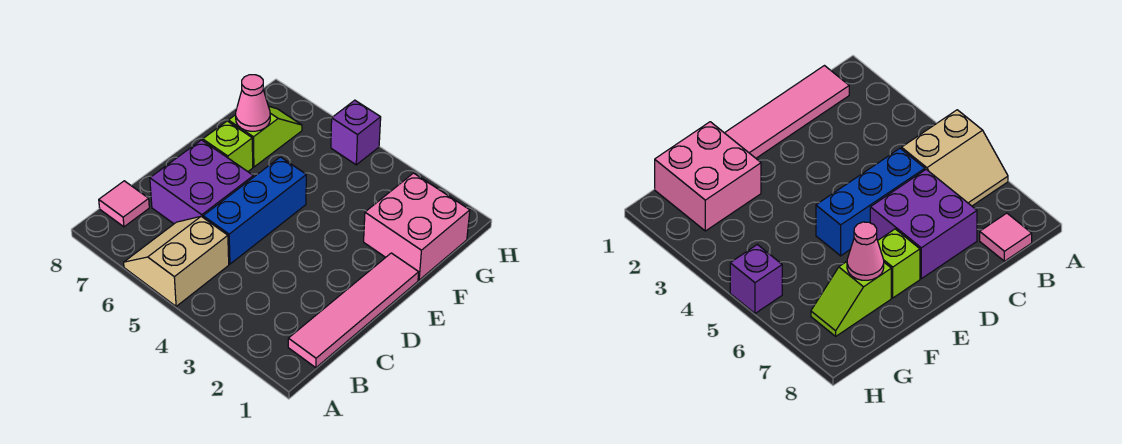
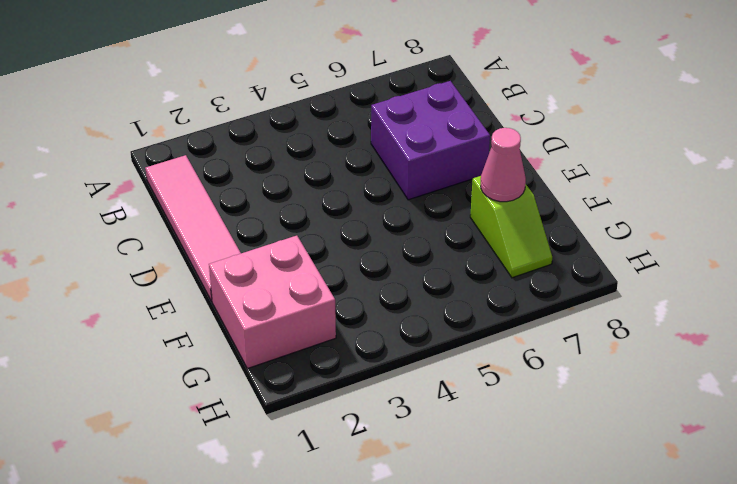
none -> tan 2x2 slope [124,216,229,306]
none -> pink 1x1 tile [99,181,149,227]

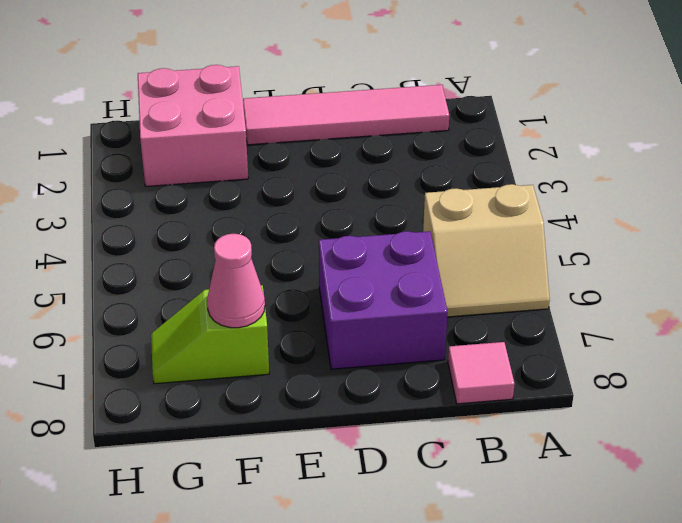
none -> blue 1x3 brick [203,157,306,264]
none -> lime 1x1 brick [203,121,253,171]

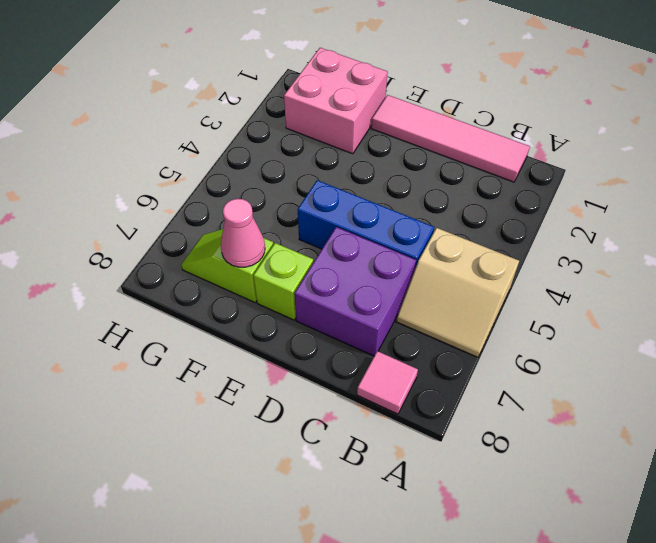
none -> purple 1x1 brick [331,100,381,165]

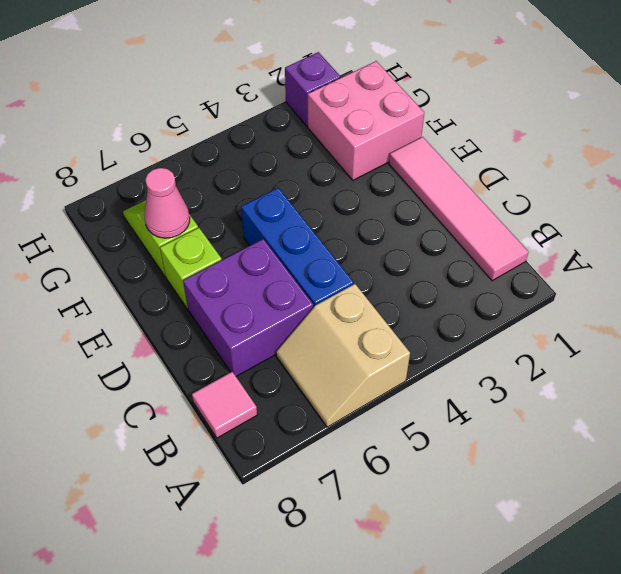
purple 1x1 brick [285,52,340,126] -> purple 1x1 brick moved to [331,100,381,165]

